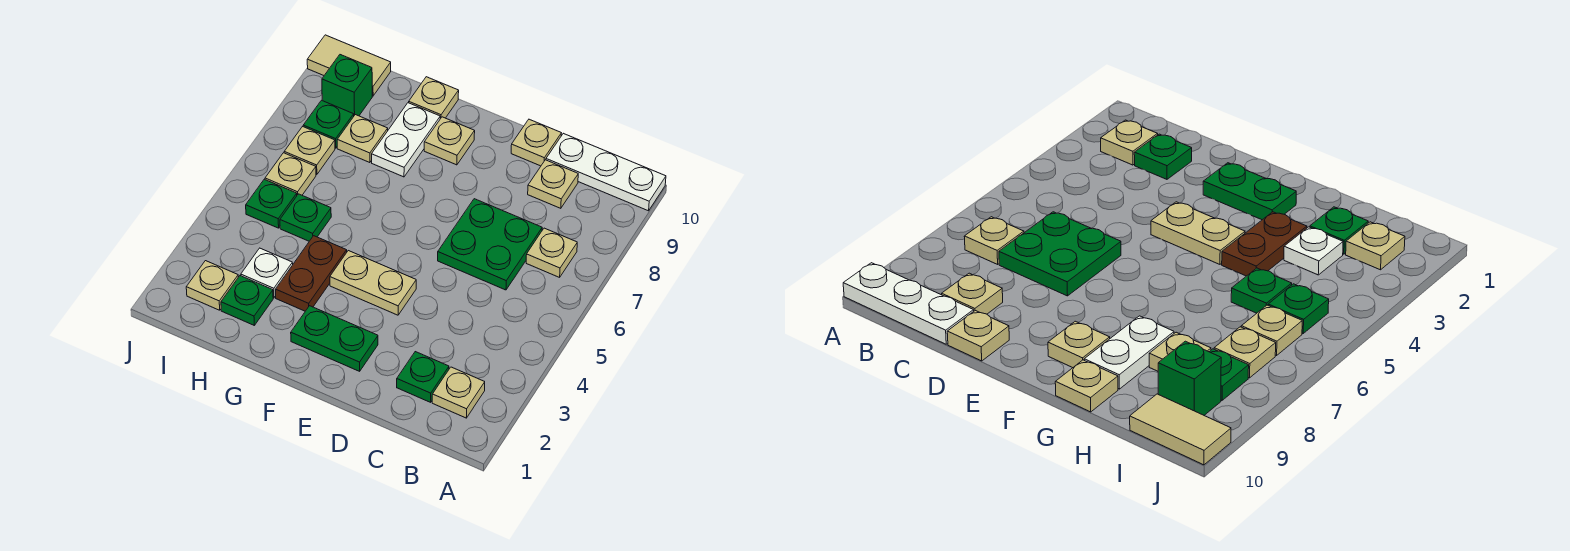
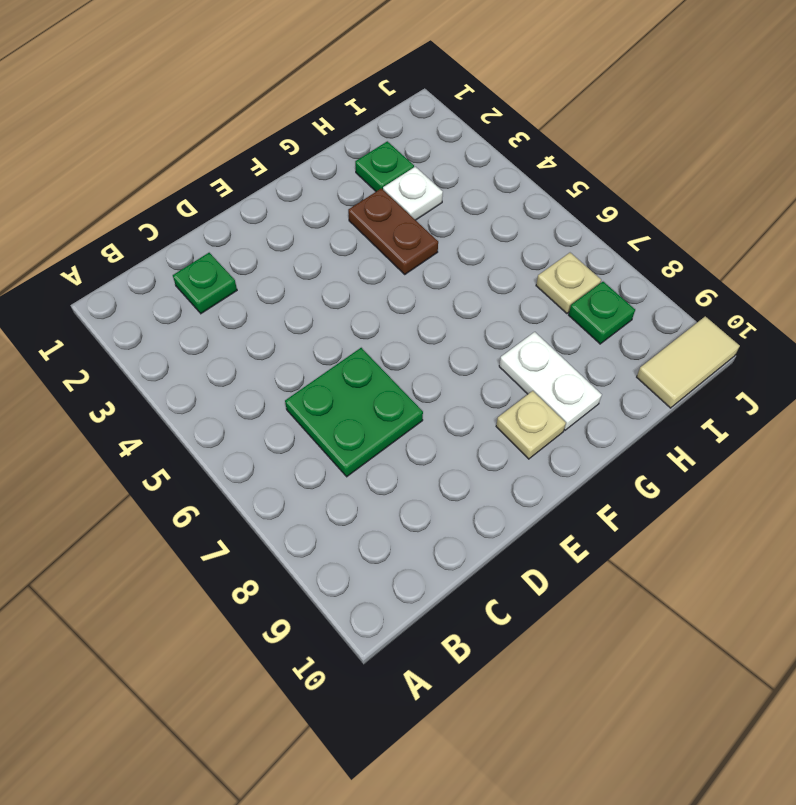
none -> white 1x3 plate [546,133,666,211]
none -> tan 1x1 plate [432,367,485,418]
none -> tan 1x1 plate [526,228,577,277]

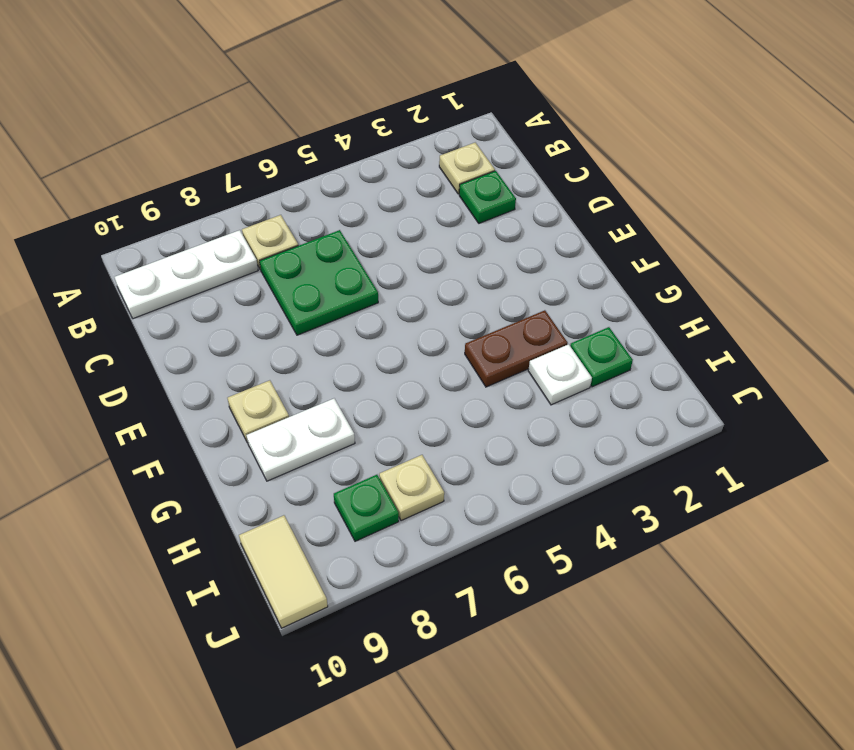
white 1x3 plate [115,230,258,319] -> white 1x3 plate turned to [546,133,666,211]
none -> tan 1x1 plate [528,160,578,208]
none -> tan 1x1 plate [511,119,561,166]
none -> green 1x2 plate [291,306,378,371]

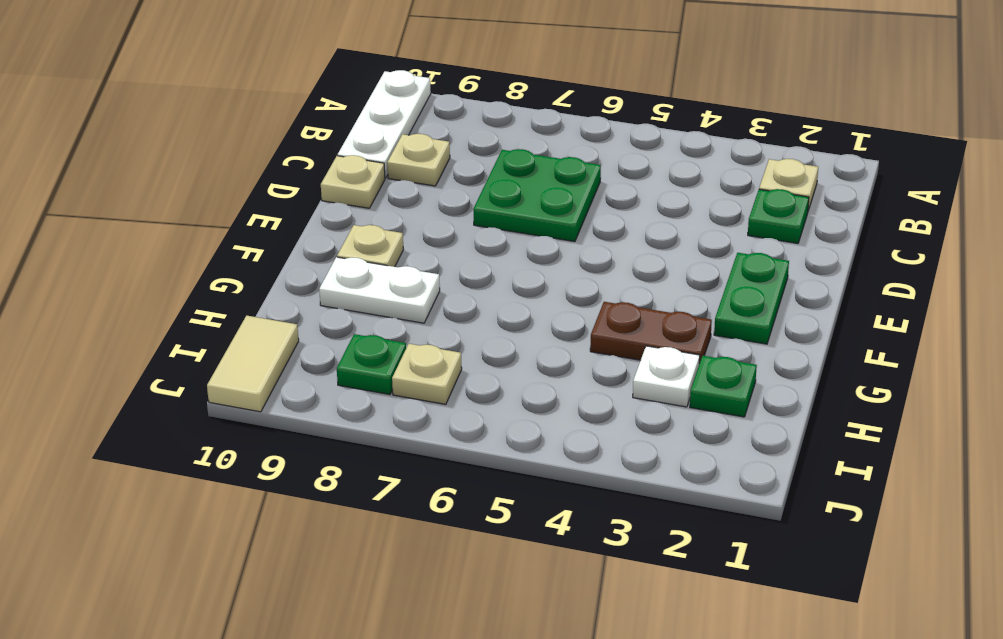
none -> tan 1x1 plate [526,228,577,277]
none -> tan 1x2 plate [330,251,416,315]
none -> tan 1x1 plate [409,77,459,119]

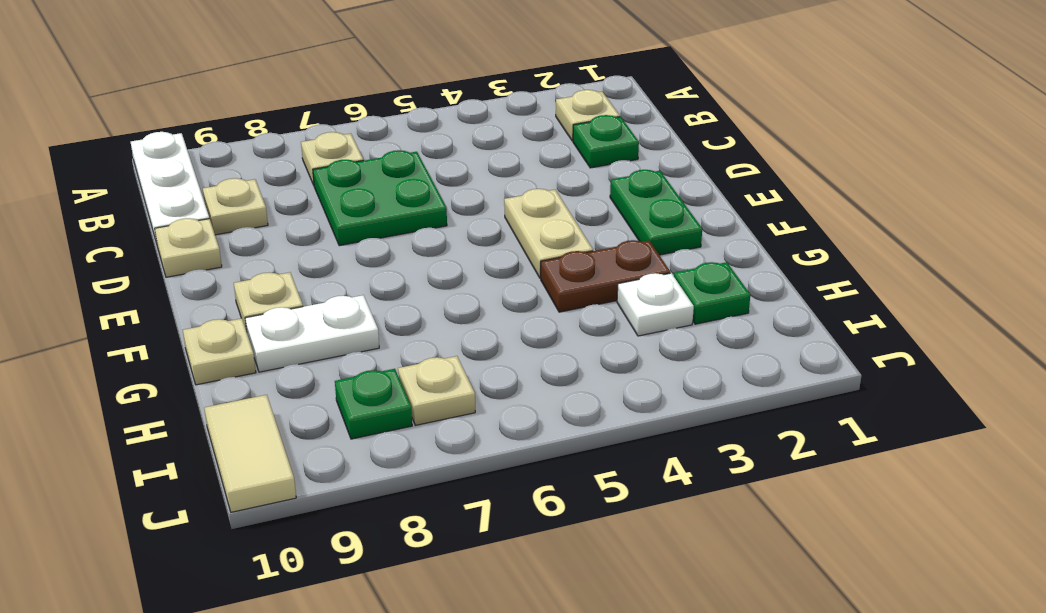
none -> green 1x1 plate [280,194,331,241]
none -> tan 1x1 plate [337,115,388,163]
none -> tan 1x1 plate [186,261,238,310]

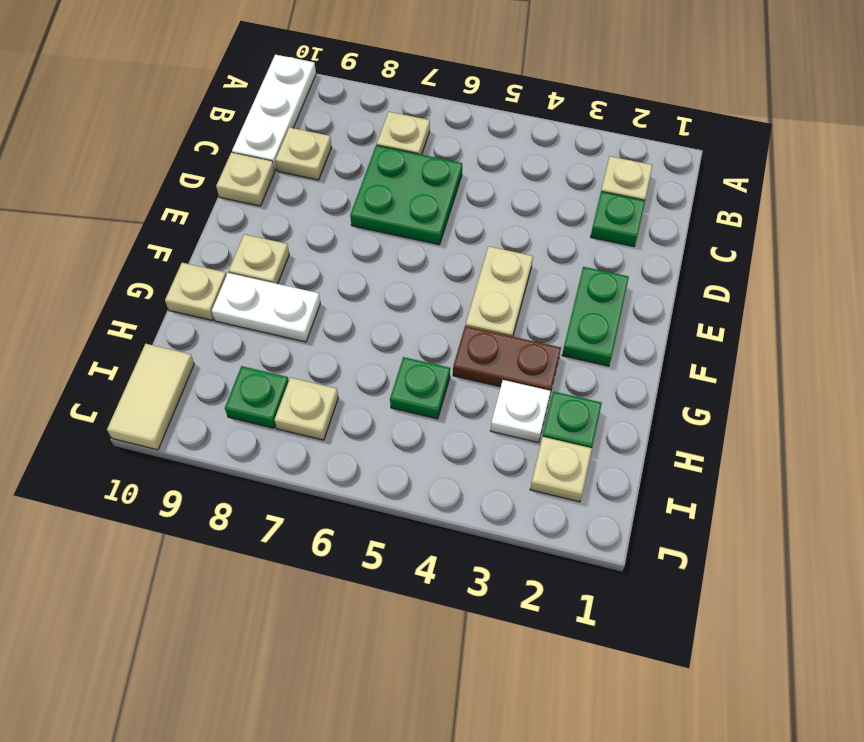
none -> tan 1x1 plate [337,115,388,163]
none -> green 1x1 plate [246,179,297,228]
none -> tan 1x1 plate [265,153,316,195]

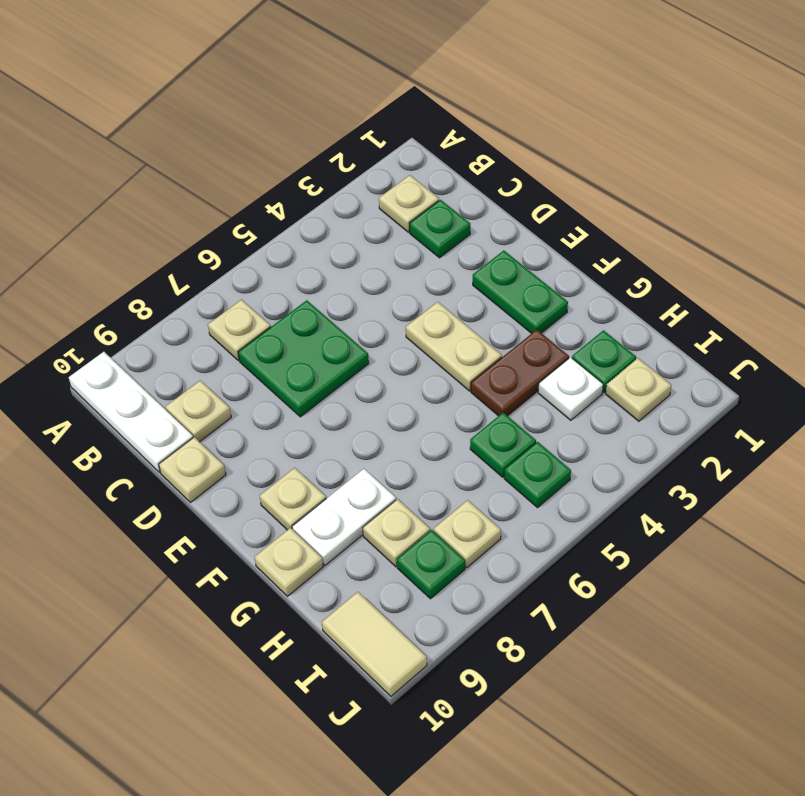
none -> tan 1x1 plate [265,153,316,195]
none -> green 1x1 brick [322,55,372,116]

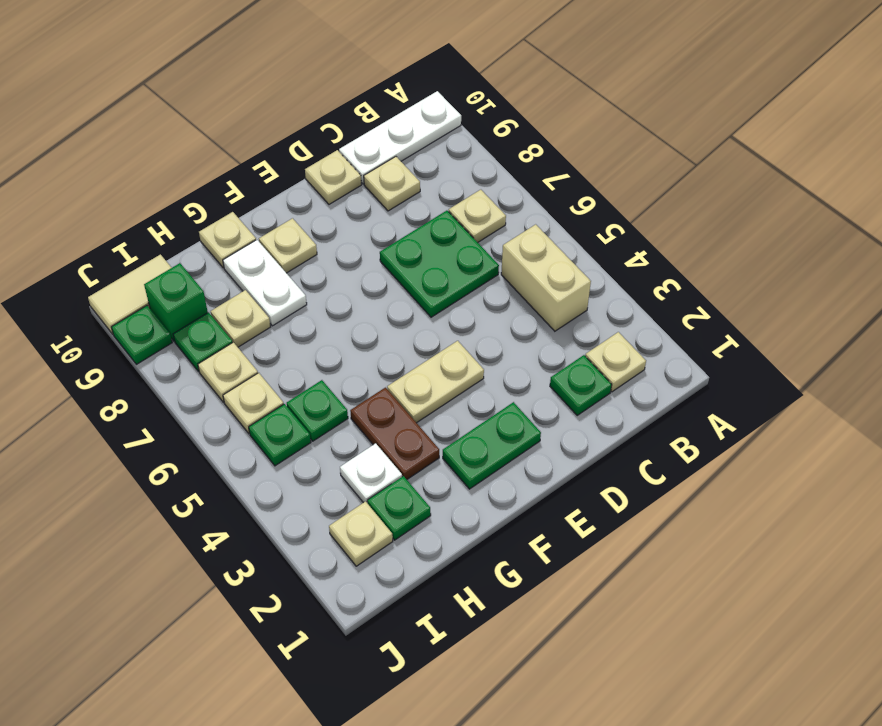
tan 1x2 brick [501,224,591,331] -> none
green 1x1 plate [112,306,172,364] -> none

